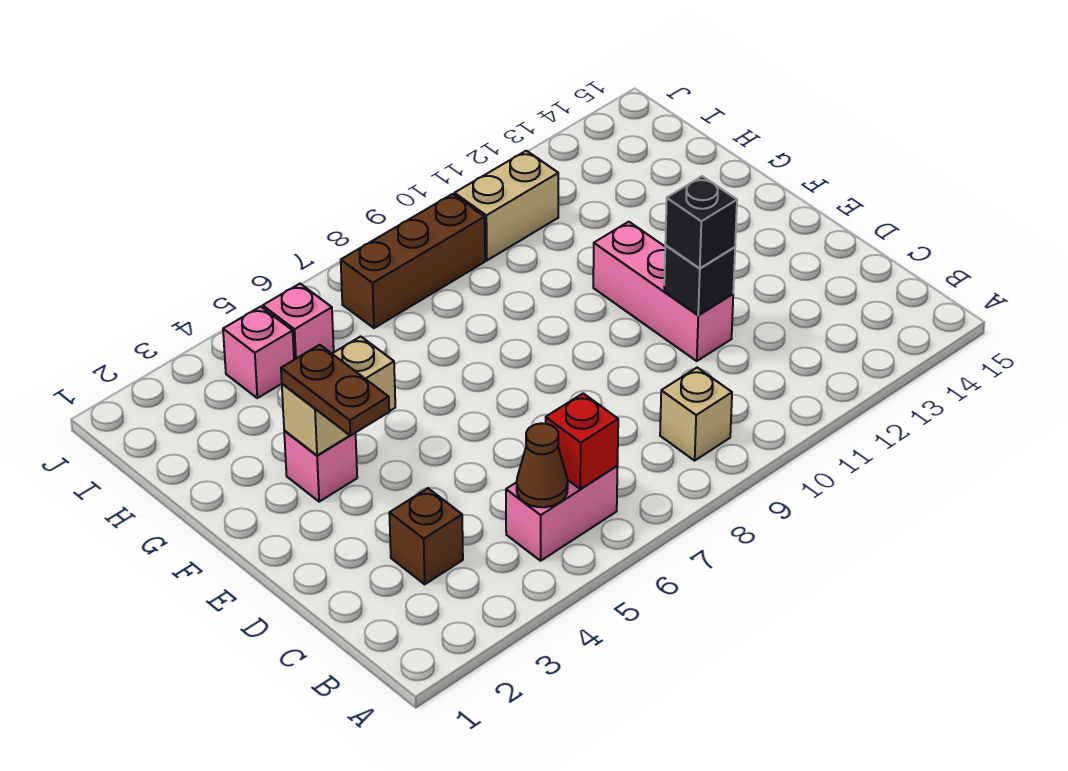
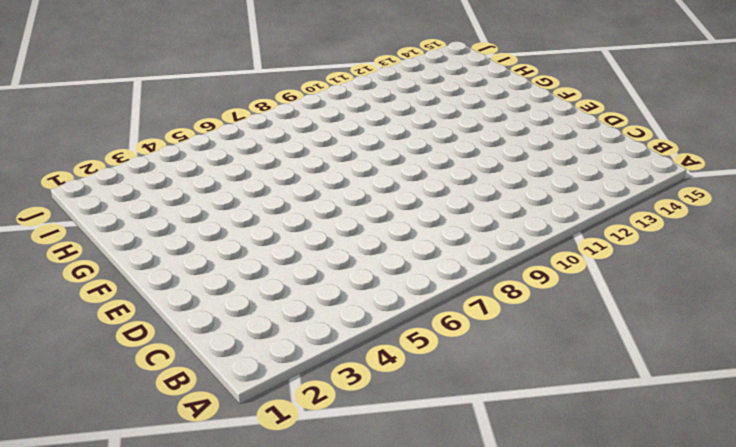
none -> pink 1x2 brick [506,466,617,561]
none -> tan 1x1 brick [660,368,732,461]
none -> brown 1x1 brick [389,488,463,584]

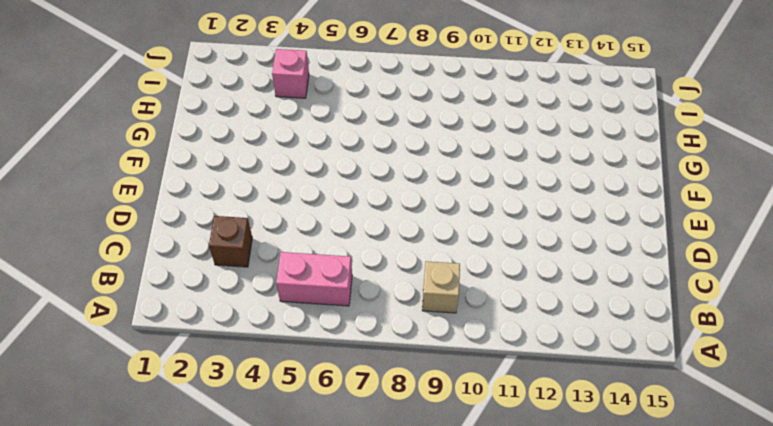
none -> pink 1x3 brick [593,222,733,361]
none -> pink 1x1 brick [284,430,357,502]
none -> pink 1x1 brick [263,284,334,360]

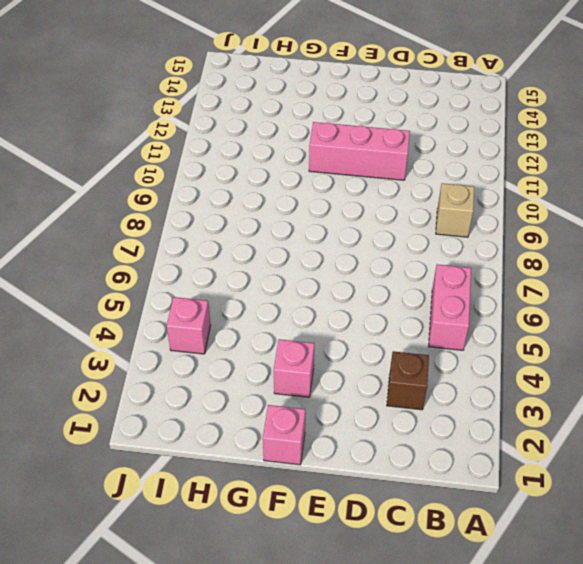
pink 1x1 brick [263,405,306,465] -> pink 1x1 brick moved to [263,284,334,360]
none -> brown 1x3 brick [341,194,485,328]
none -> tan 1x2 brick [454,151,558,260]
none -> brown 1x1 cone [517,423,568,507]

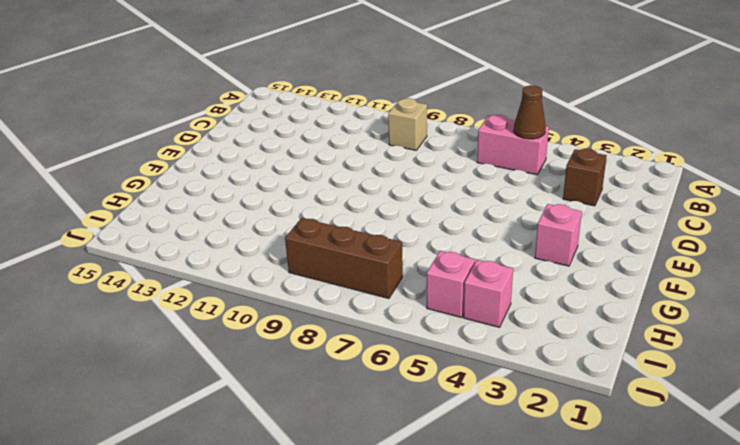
none -> pink 1x3 brick [593,222,733,361]
none -> tan 1x2 brick [454,151,558,260]
none -> red 1x1 brick [546,393,618,489]

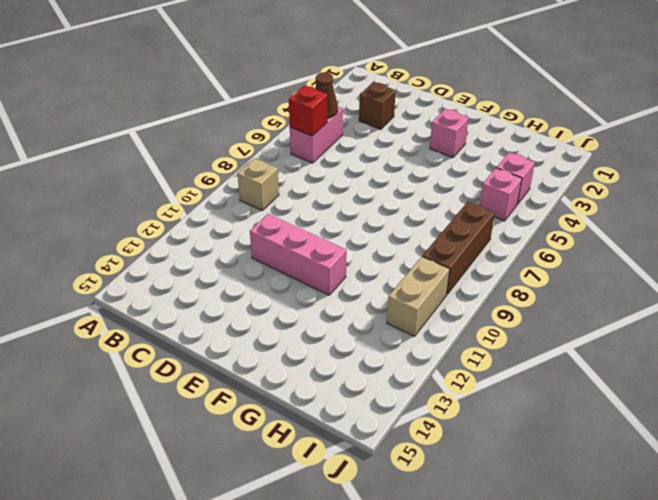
none -> black 1x1 brick [664,246,735,315]
none -> tan 1x2 brick [282,336,395,456]
none -> black 1x1 brick [665,176,737,268]

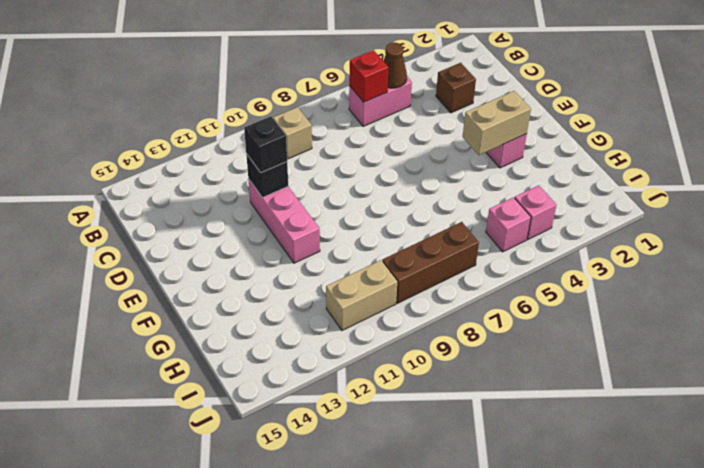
none -> brown 1x2 plate [281,345,389,436]

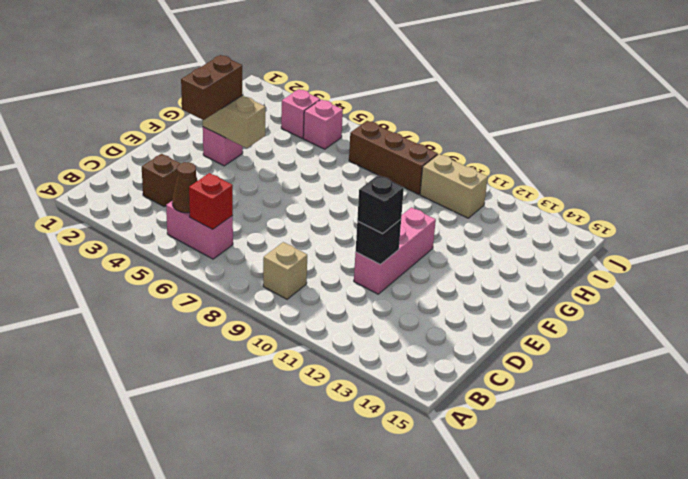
brown 1x2 brick [181,55,242,120] -> brown 1x2 plate [281,345,389,436]

